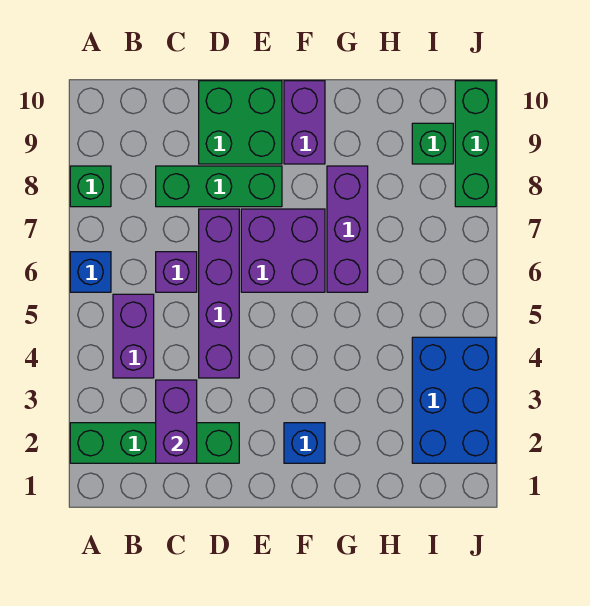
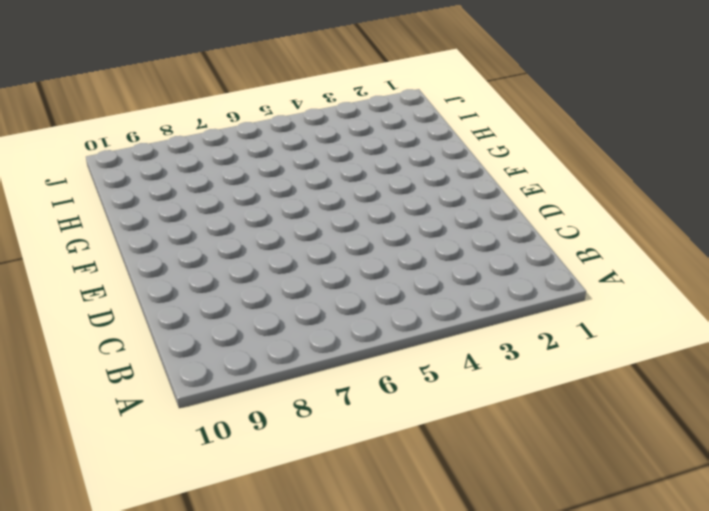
none -> green 1x4 brick [70,423,239,463]
none -> blue 1x1 brick [70,252,111,292]
none -> green 1x1 brick [70,166,111,207]

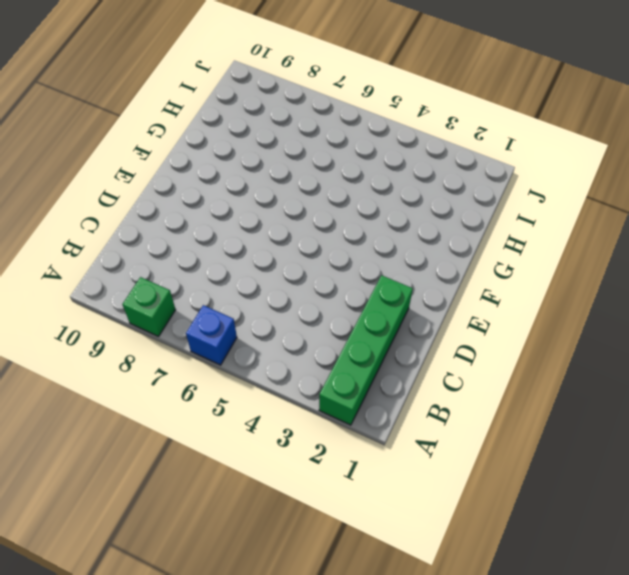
none -> purple 1x2 brick [113,294,154,378]
none -> purple 1x1 brick [156,252,197,292]
none -> green 1x3 brick [156,166,282,207]

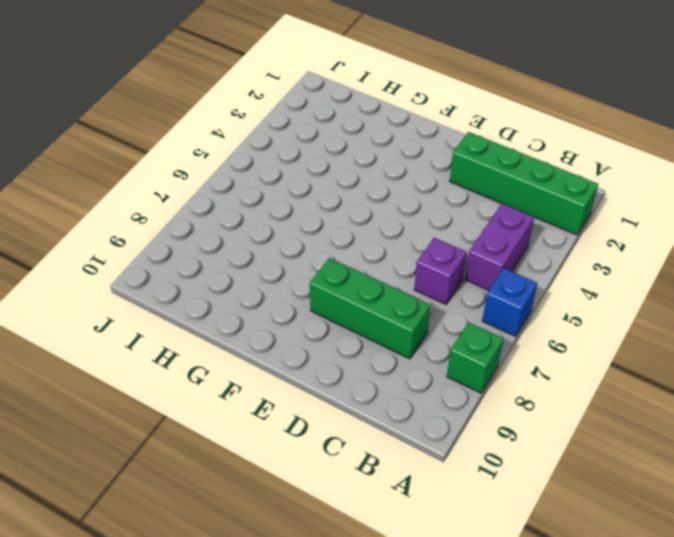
none -> purple 1x4 brick [199,209,239,378]
none -> green 2x2 brick [199,81,282,164]
none -> purple 2x2 brick [241,209,325,292]

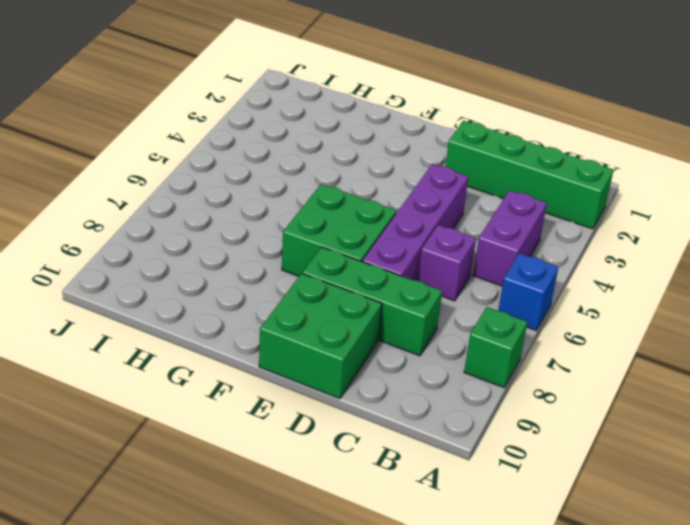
green 2x2 brick [282,184,396,276] -> purple 2x2 brick [241,209,325,292]
none -> blue 1x1 brick [284,423,325,463]
none -> purple 1x2 brick [284,81,325,164]
none -> purple 1x3 brick [327,166,368,292]

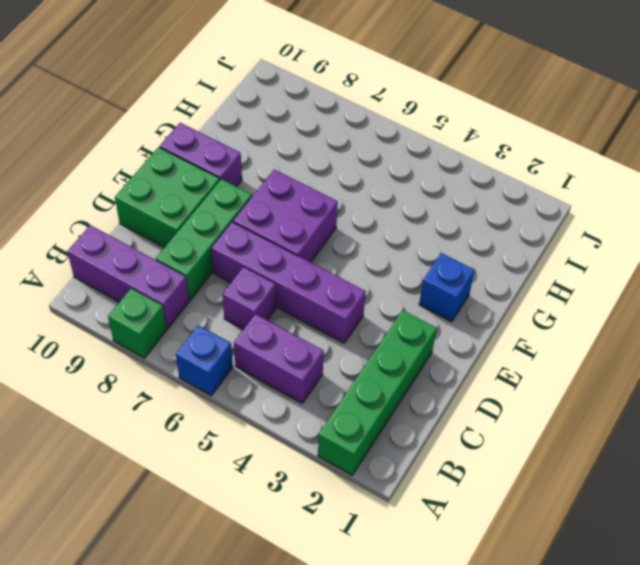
purple 1x3 brick [67,225,189,329] -> purple 1x3 brick moved to [327,166,368,292]
none -> blue 2x3 brick [412,337,496,463]
none -> green 1x1 brick [412,123,453,164]
none -> green 1x3 brick [455,81,496,207]

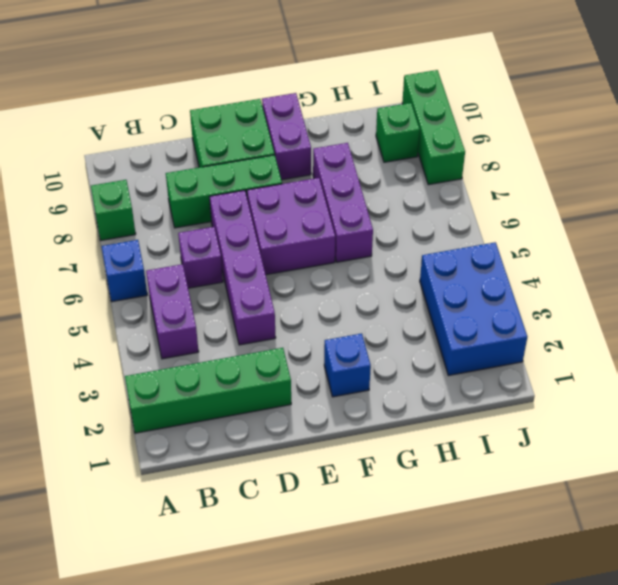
none -> purple 1x2 brick [156,380,197,463]

